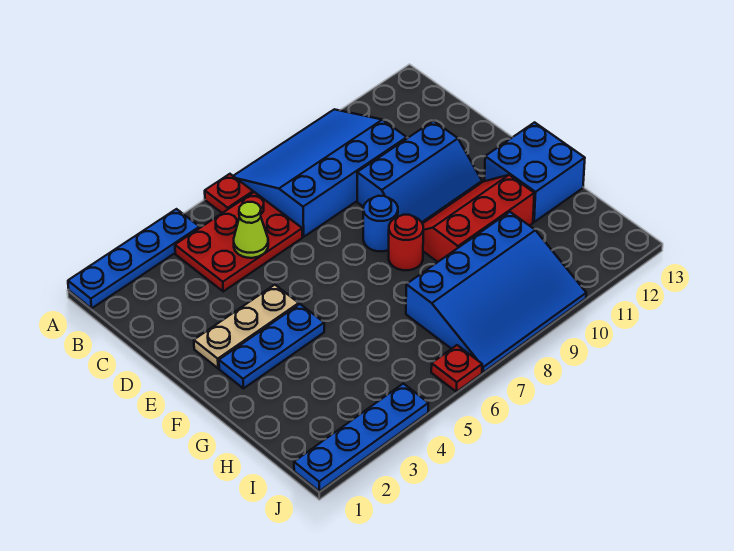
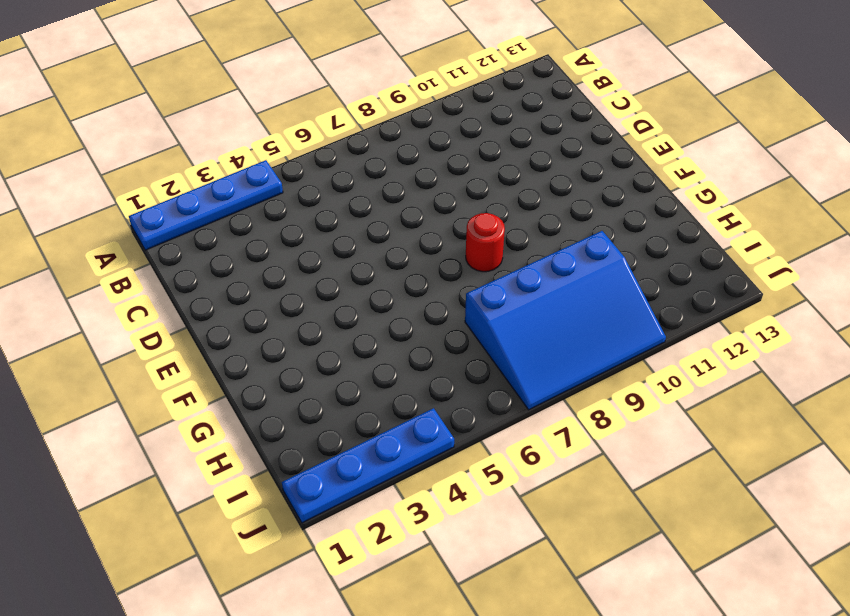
none -> red 1x1 plate [205,174,253,213]
none -> blue 3x4 slope [234,109,407,237]
none -> red 2x3 plate [175,192,302,291]

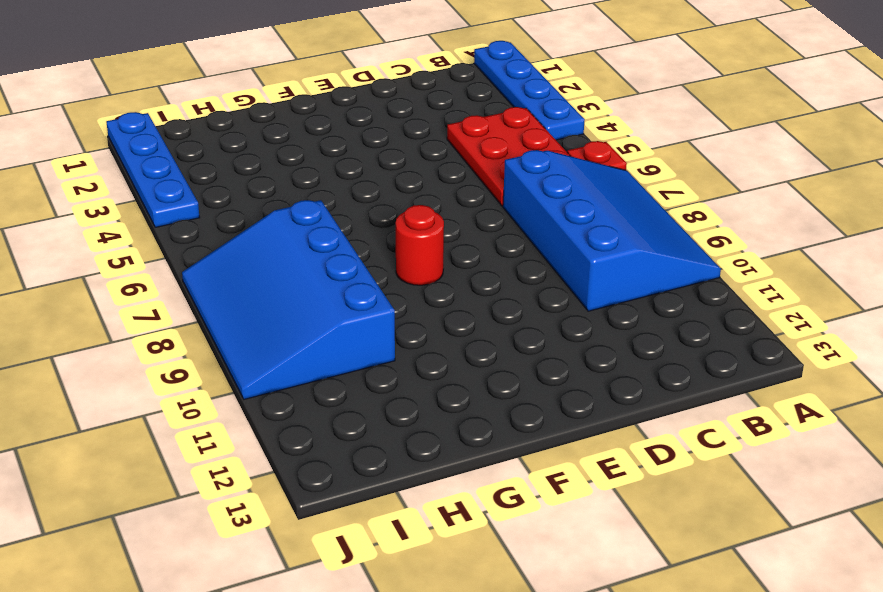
none -> blue 2x3 slope [357,121,482,223]
none -> tan 1x3 plate [194,285,299,368]
none -> blue 1x1 round brick [363,196,398,251]

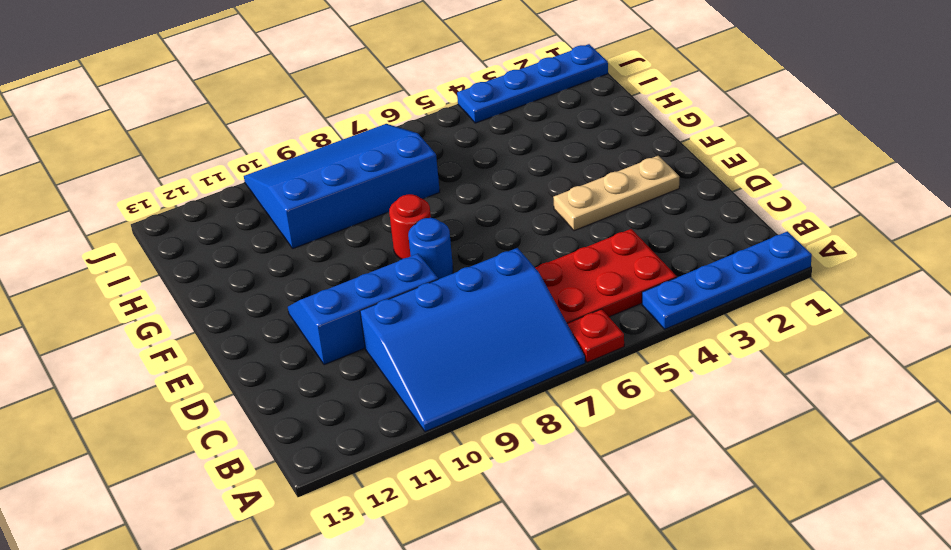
none -> blue 1x3 plate [219,304,324,388]
none -> red 2x3 slope [423,175,534,262]
none -> blue 2x2 brick [484,122,585,222]

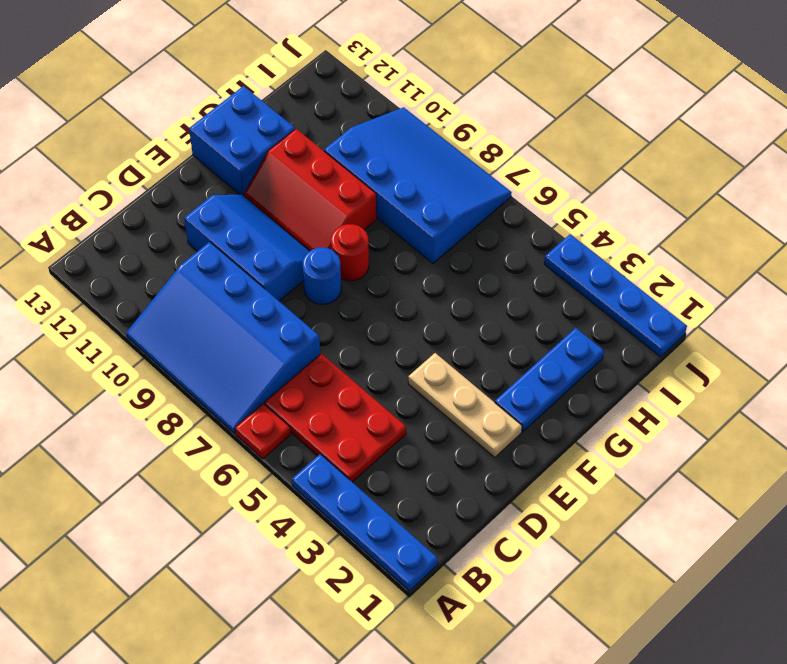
blue 1x3 plate [495,328,604,432] -> blue 1x3 plate turned to [219,304,324,388]
none -> red 1x1 plate [431,345,482,392]
none -> lime 1x1 cone [234,202,268,258]

